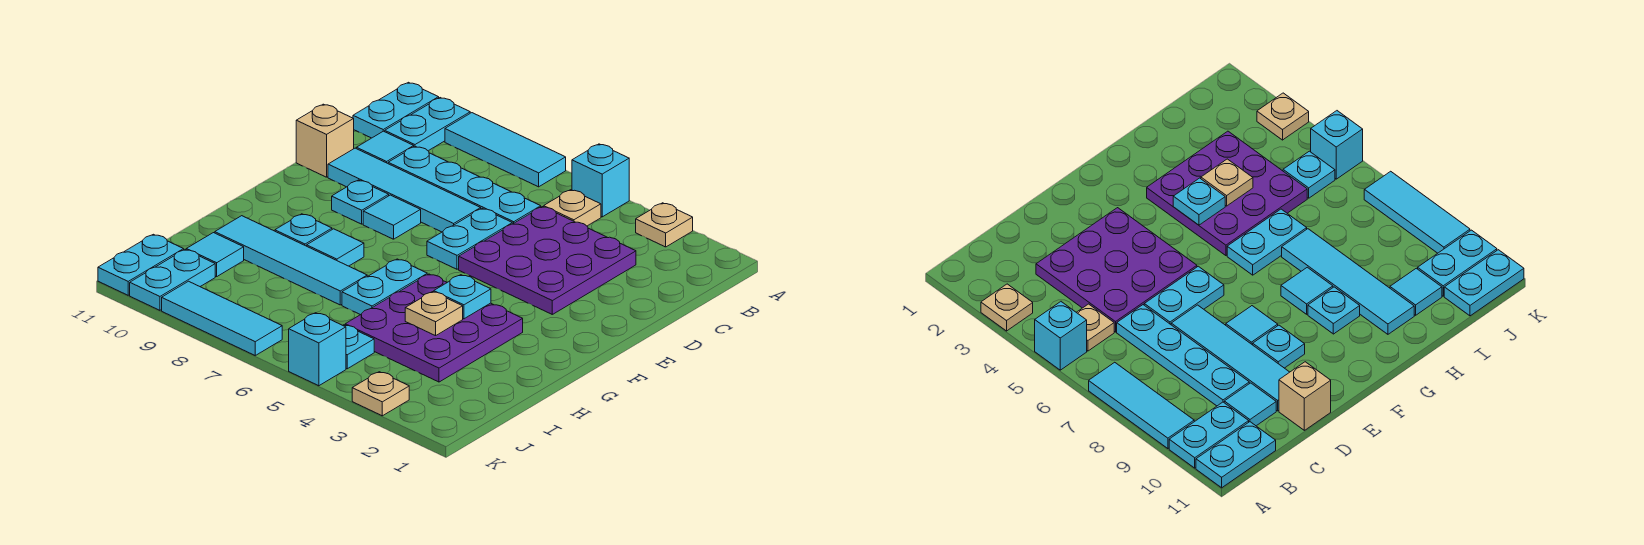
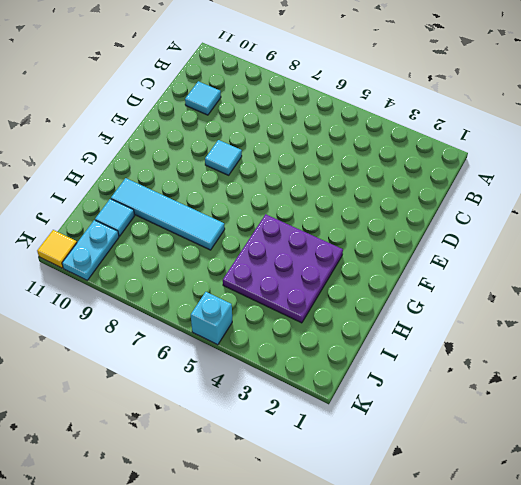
yellow 1x1 tile [37,230,77,268] -> cyan 1x2 plate [98,234,184,295]
none -> tan 1x1 plate [636,203,693,247]
none -> cyan 1x1 brick [572,144,629,217]
none -> cyan 1x3 tile [445,113,566,187]

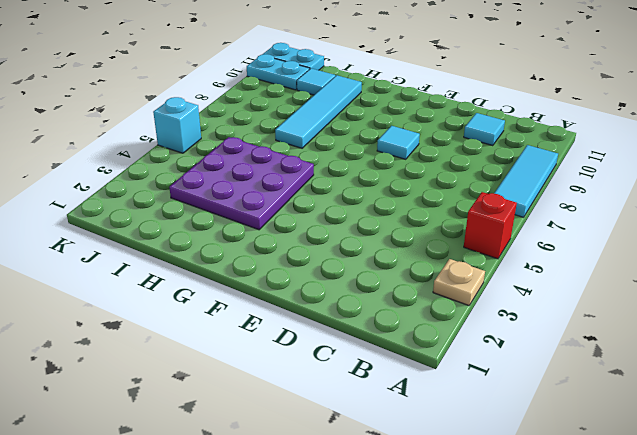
red 1x1 brick [464,192,517,259] -> cyan 1x1 brick [572,144,629,217]
none -> cyan 1x2 plate [385,98,470,151]
none -> cyan 1x2 plate [353,82,439,138]
none -> tan 1x1 plate [544,190,601,226]

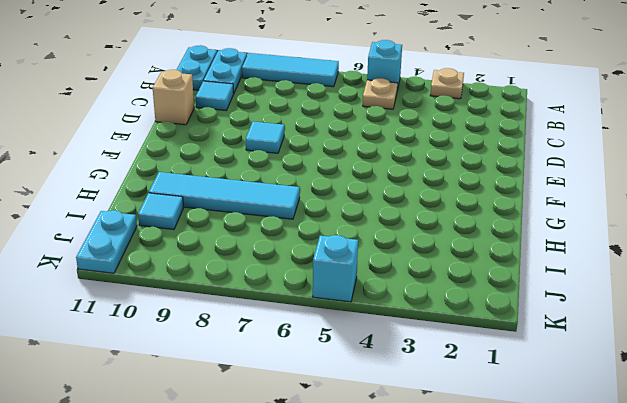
none -> purple 3x3 plate [459,207,636,314]
none -> cyan 1x4 plate [388,146,541,224]
none -> cyan 1x2 plate [427,208,512,269]

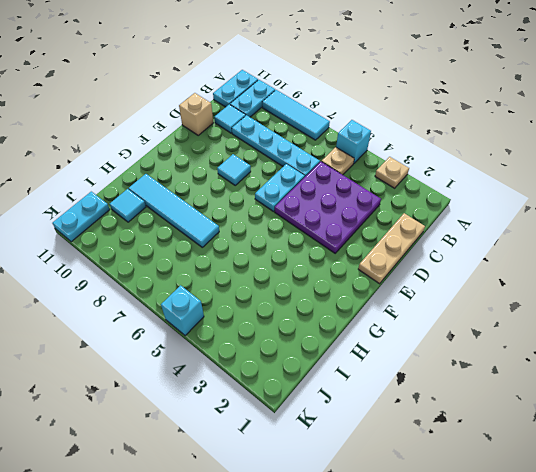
tan 1x3 plate [358,213,425,284] -> none
none -> cyan 1x4 tile [328,148,481,232]
none -> cyan 1x1 plate [332,180,389,224]
none -> purple 3x3 plate [345,274,523,382]

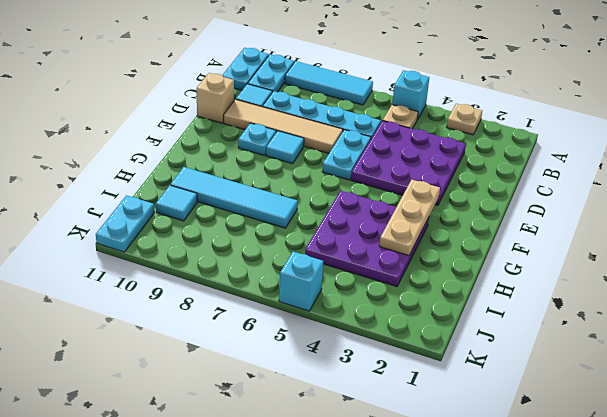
tan 1x4 tile [224,99,343,153] -> cyan 1x4 tile [328,148,481,232]
tan 1x3 plate [379,180,440,255] -> none
none -> cyan 1x2 plate [342,259,427,315]
none -> cyan 1x1 tile [307,229,364,266]
none -> cyan 1x1 plate [275,214,332,246]

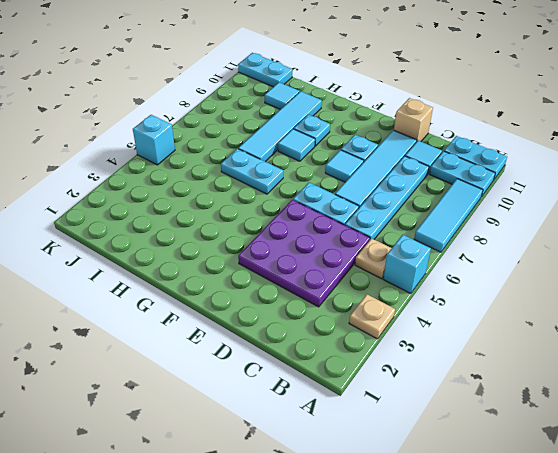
none -> purple 3x3 plate [345,274,523,382]
none -> cyan 1x1 plate [343,325,374,369]
none -> cyan 1x2 plate [130,250,215,310]

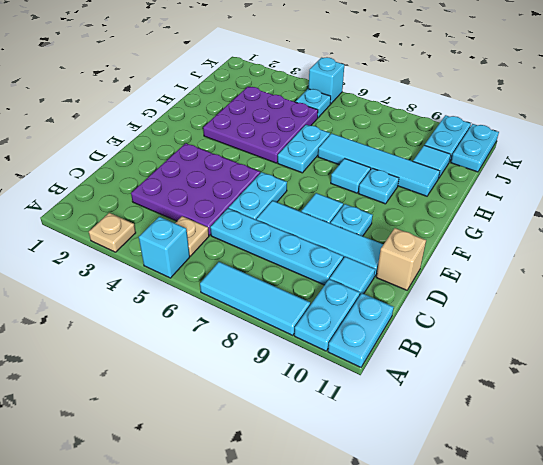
none -> tan 1x1 plate [352,372,409,416]
none -> cyan 1x3 tile [162,281,282,355]
none -> cyan 1x1 plate [434,275,491,319]

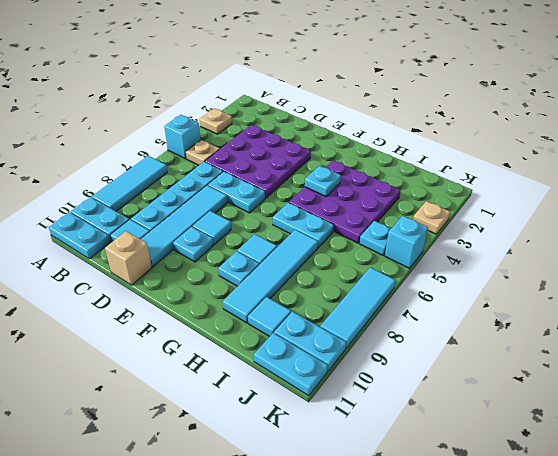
none -> tan 1x1 plate [405,292,463,336]

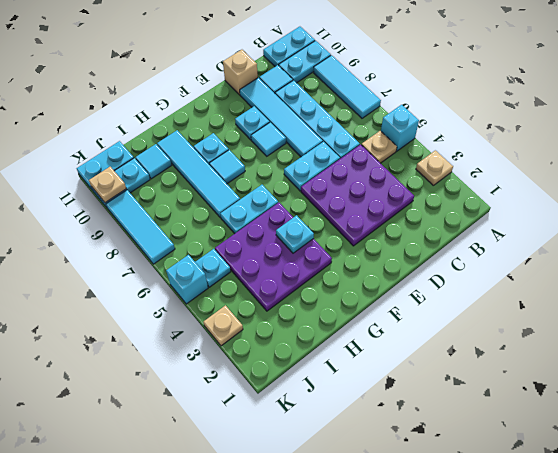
tan 1x1 plate [89,167,126,203] -> tan 1x1 plate moved to [405,292,463,336]

